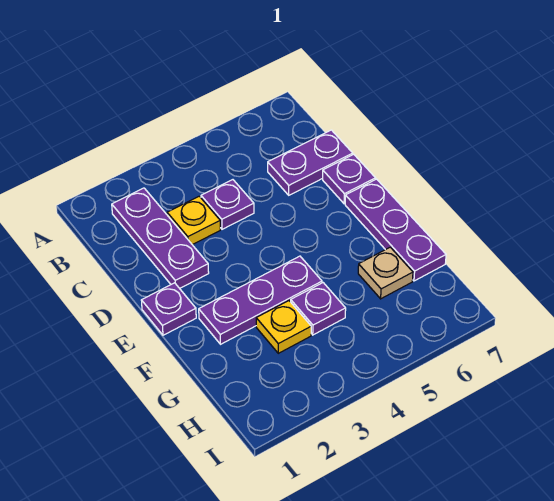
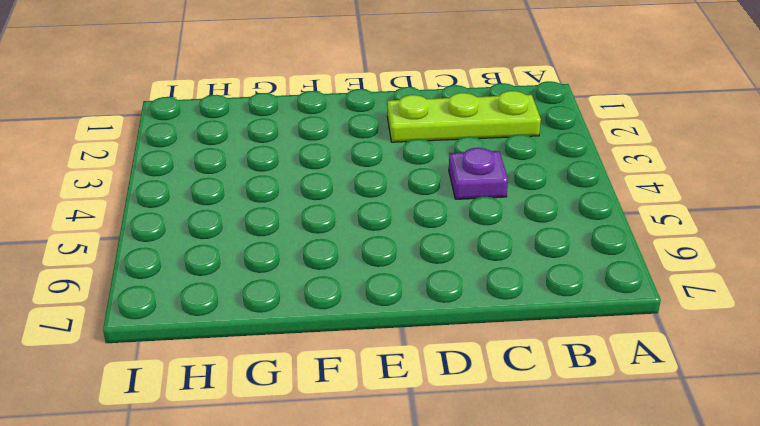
lime 1x3 plate [387,91,541,142] -> purple 1x3 plate [112,188,209,288]
none -> yellow 1x1 plate [167,196,220,245]
none -> purple 1x2 plate [268,130,353,195]

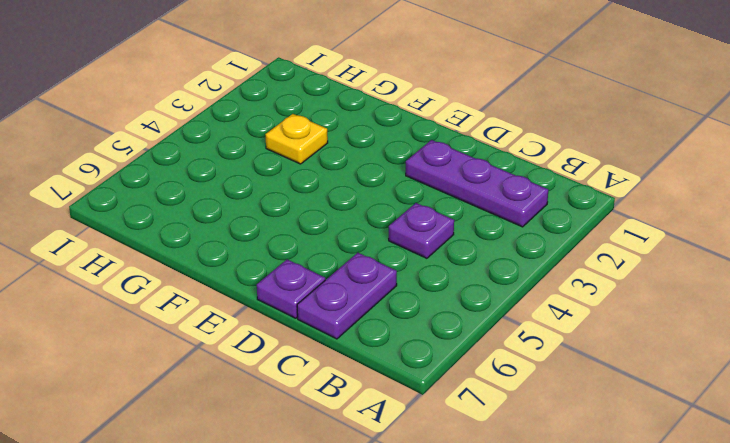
none -> yellow 1x1 plate [167,196,220,245]
none -> purple 1x1 plate [141,283,196,335]

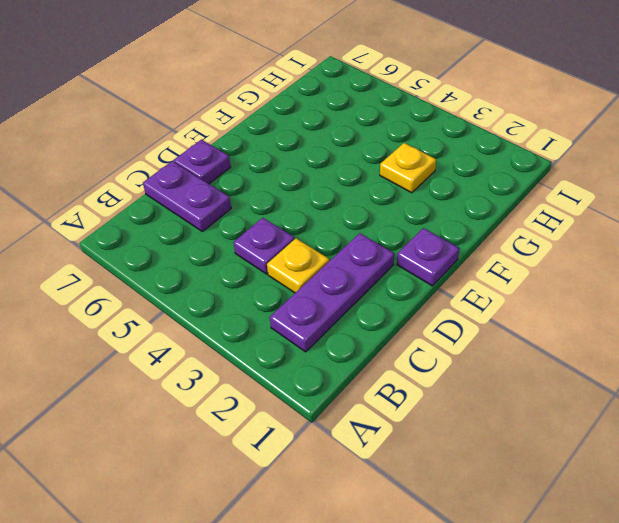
none -> purple 1x3 plate [345,179,446,281]
none -> purple 1x3 plate [199,256,322,344]

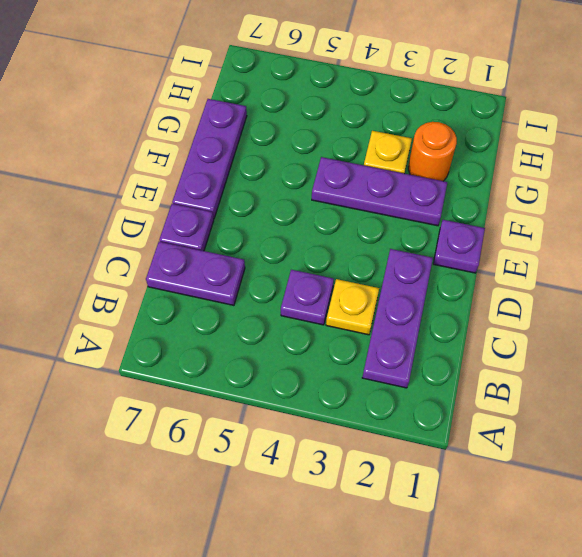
orange 1x1 round brick [408,122,457,181] -> none
none -> purple 1x1 plate [291,283,346,335]
none -> tan 1x1 plate [358,247,413,299]

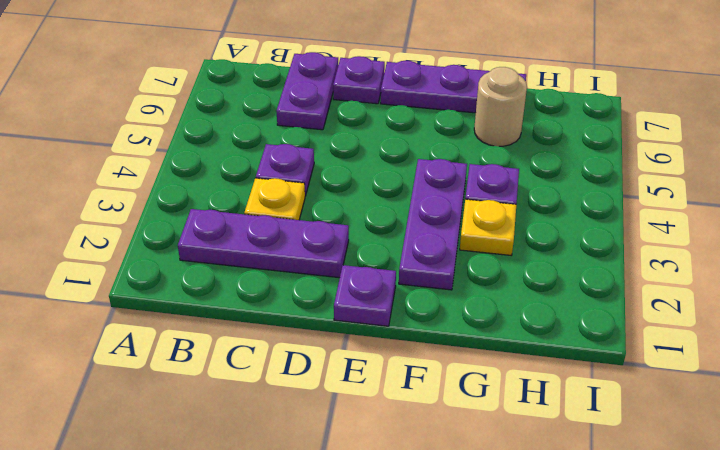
tan 1x1 round brick [474,67,527,146] -> tan 1x1 plate [358,247,413,299]

